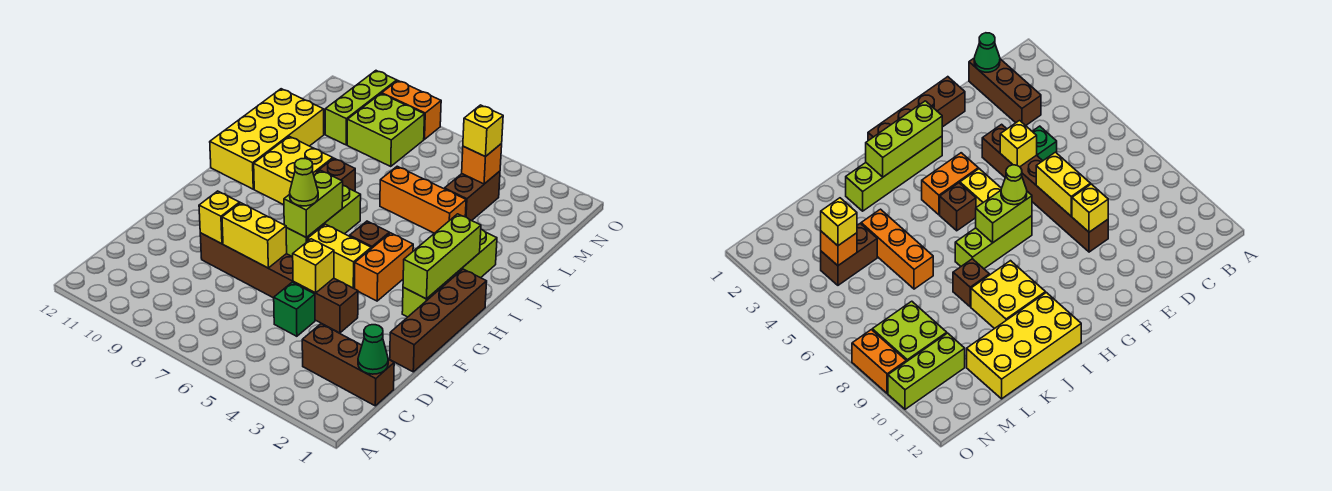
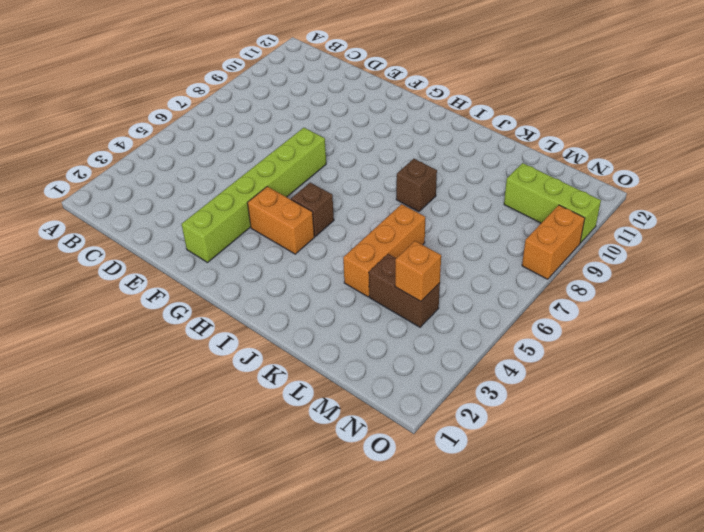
lime 1x6 brick [182,128,326,262] -> none
none -> brown 1x3 brick [302,324,394,406]
none -> green 1x1 brick [274,282,315,336]
none -> brown 1x4 brick [390,269,487,372]

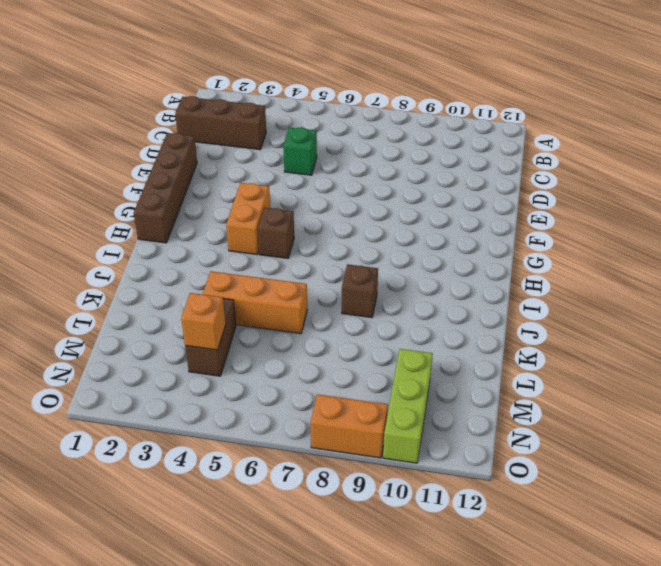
none -> brown 1x6 brick [200,233,358,333]
none -> lime 1x4 brick [402,229,497,317]
none -> yellow 1x2 brick [308,224,371,288]

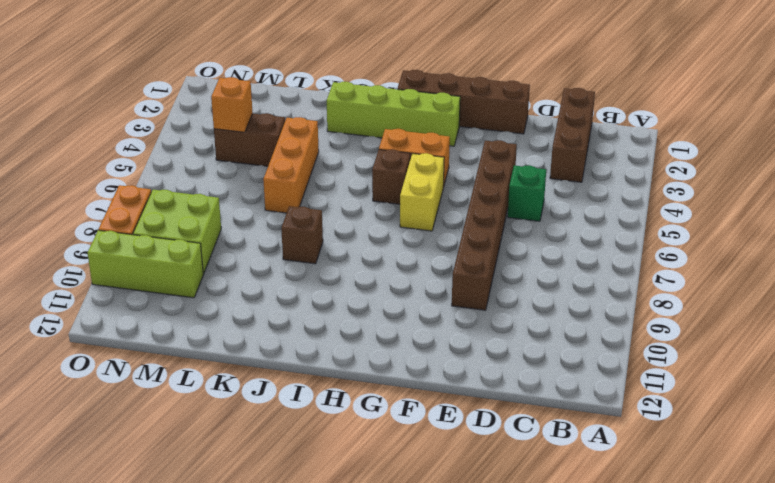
none -> lime 1x3 brick [286,186,361,257]
none -> yellow 2x2 brick [254,136,333,205]
none -> yellow 2x4 brick [210,89,324,189]

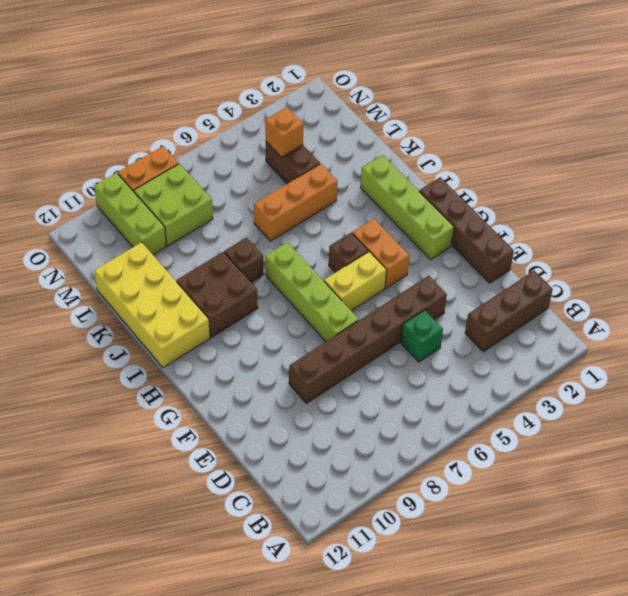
lime 1x4 brick [265,242,359,341] -> lime 1x3 brick [286,186,361,257]
brown 2x2 brick [176,252,258,337] -> yellow 2x2 brick [254,136,333,205]
none -> green 1x1 cone [358,325,388,374]
none -> yellow 1x1 brick [293,239,334,293]
none -> yellow 1x2 brick [222,203,287,268]

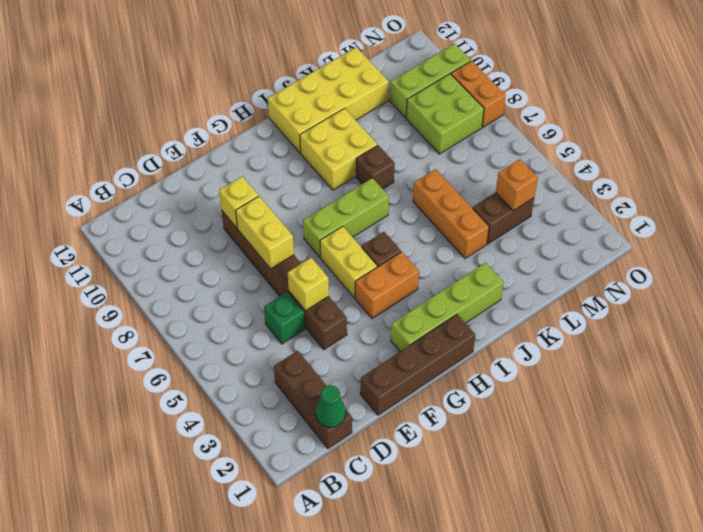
none -> lime 1x3 brick [403,214,481,299]
none -> lime 1x2 brick [284,170,343,237]
none -> lime 1x1 cone [290,159,318,206]

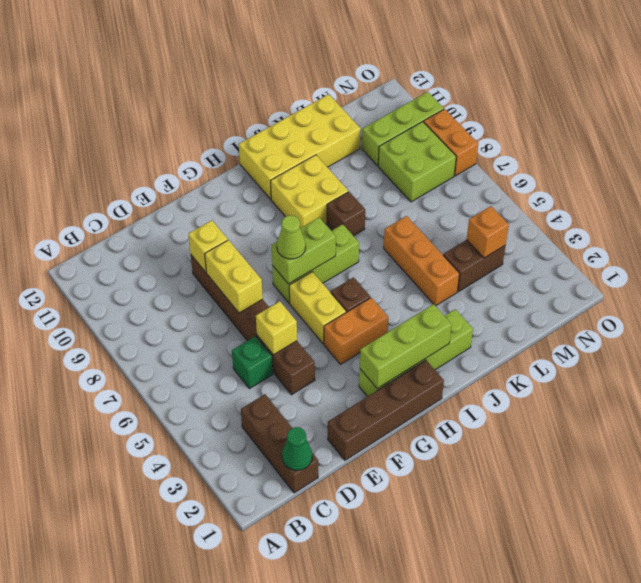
none -> yellow 1x1 brick [463,105,503,157]

